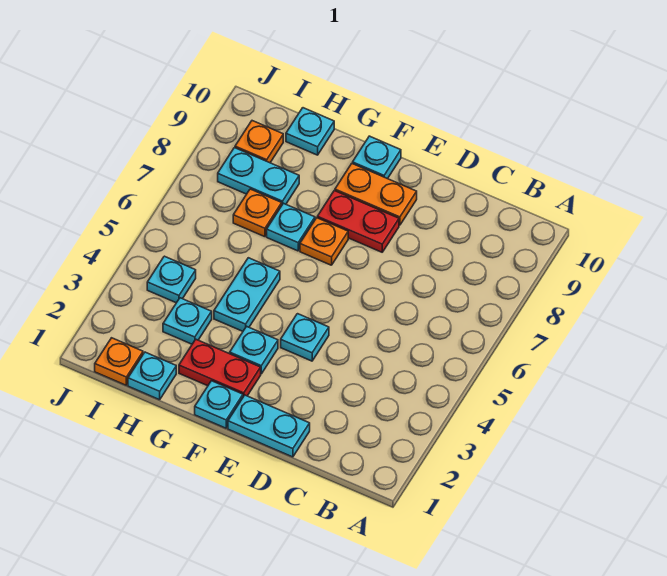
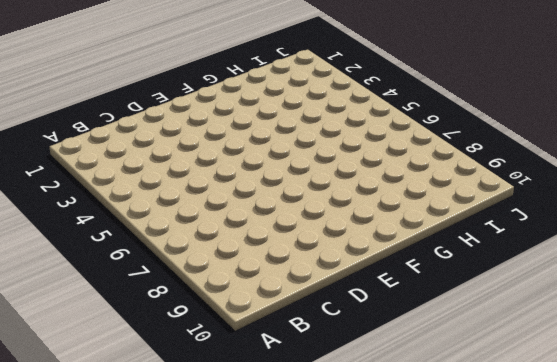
none -> cyan 1x2 plate [228,395,310,457]
none -> cyan 1x1 plate [281,314,329,361]
none -> red 1x2 plate [317,191,399,252]

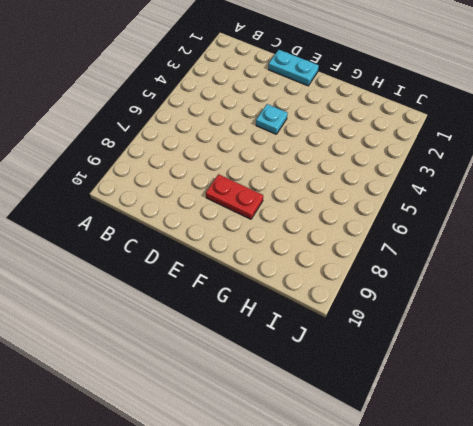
none -> orange 1x2 plate [335,163,417,225]
none -> cyan 1x1 plate [195,381,243,428]
none -> red 1x2 plate [179,339,261,397]

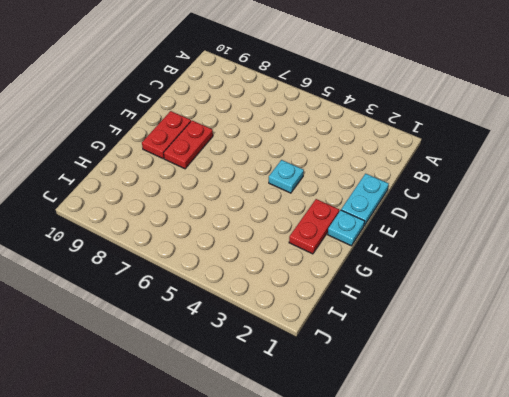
red 1x2 plate [142,111,191,158] -> orange 1x2 plate [335,163,417,225]
none -> cyan 1x1 plate [230,326,278,374]
none -> orange 1x1 plate [300,218,348,265]
none -> cyan 1x1 plate [353,136,401,179]

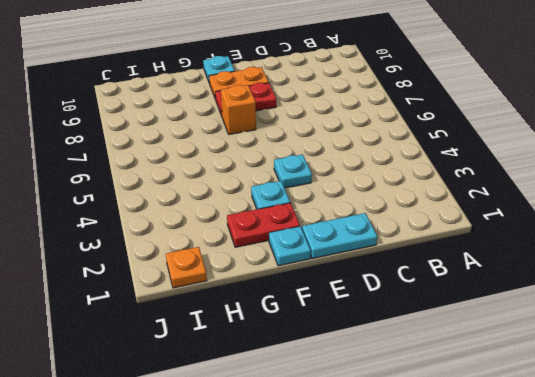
orange 1x1 brick [221,85,256,134] -> orange 1x1 plate [300,218,348,265]
none -> cyan 1x2 plate [214,258,280,331]
none -> cyan 1x1 plate [267,203,315,251]
none -> cyan 1x1 plate [128,352,176,400]

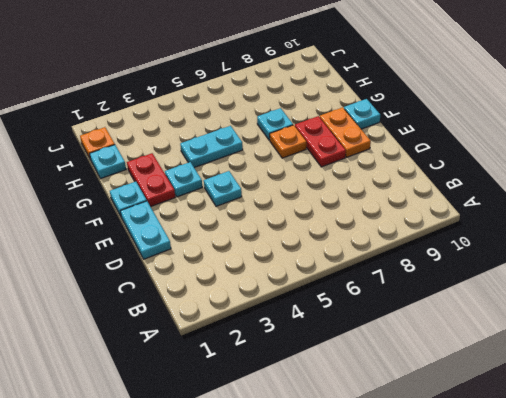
none -> cyan 1x1 plate [163,298,212,344]
none -> orange 1x1 plate [233,189,282,237]
none -> cyan 1x2 plate [218,148,299,204]

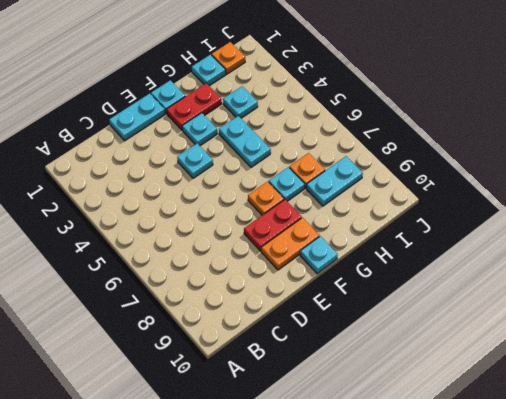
none -> cyan 1x1 plate [286,108,334,155]
none -> cyan 1x1 plate [147,256,196,303]
none -> orange 1x1 plate [235,121,283,163]

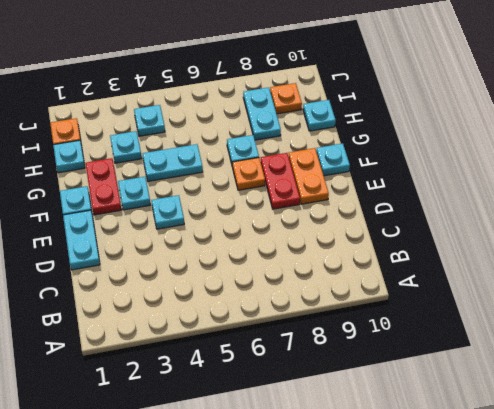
none -> orange 1x1 plate [233,189,282,237]

